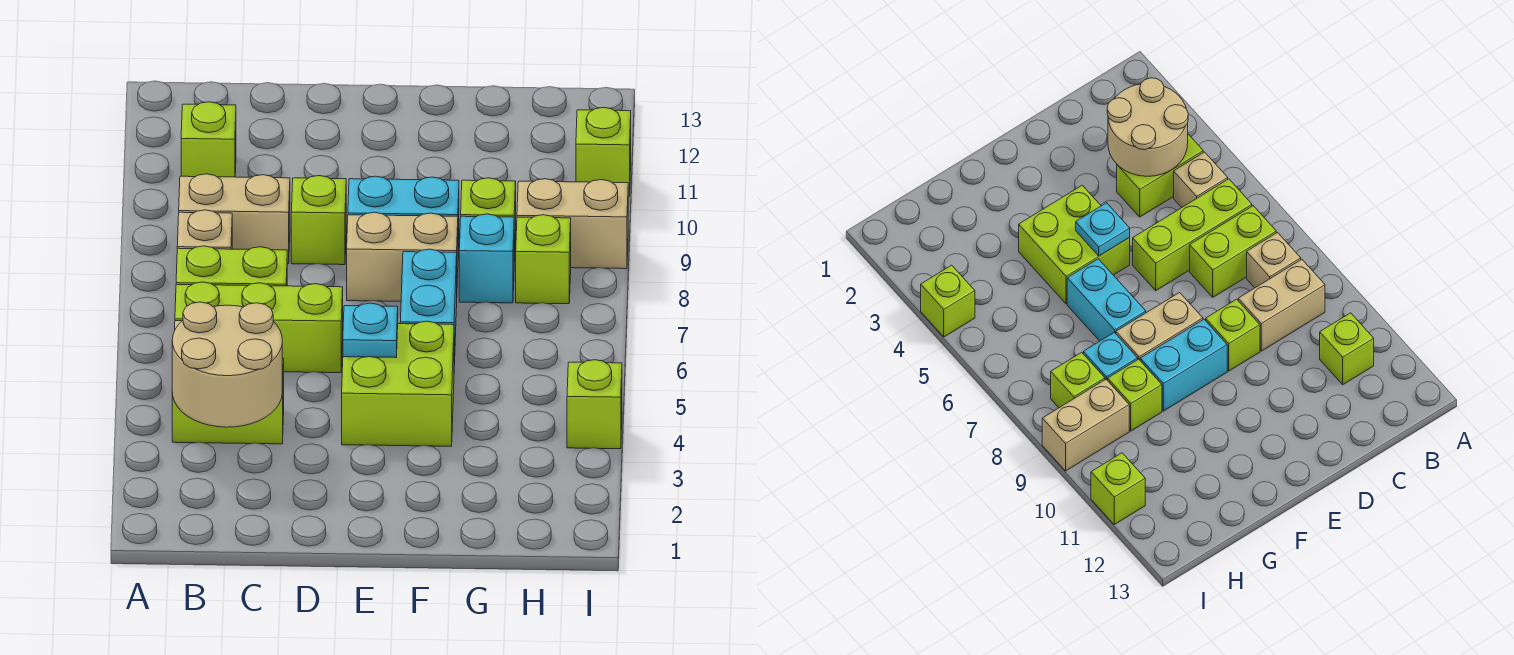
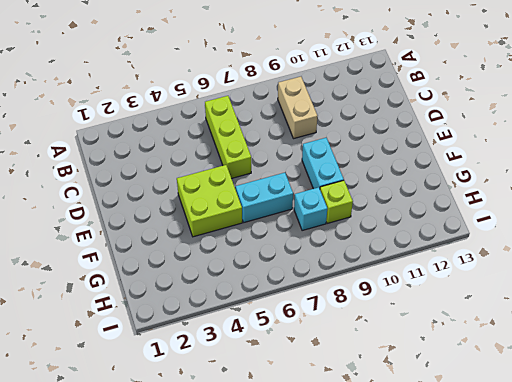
none -> lime 1x2 brick [172,358,284,444]
none -> tan 1x1 brick [1174,152,1228,207]
none -> lime 1x2 brick [176,246,287,286]

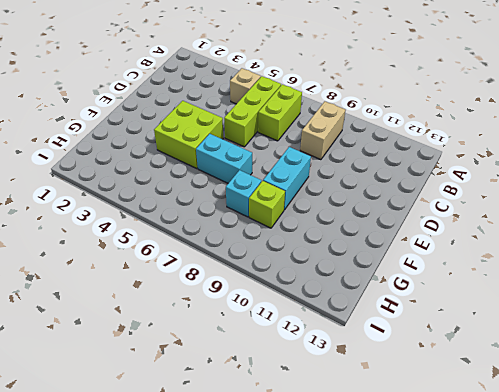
none -> lime 1x2 brick [172,358,284,444]
none -> tan 1x1 brick [177,210,232,249]
none -> lime 1x1 brick [181,102,236,177]

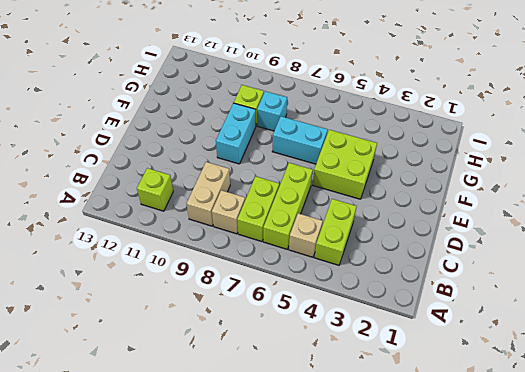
none -> lime 1x1 brick [291,176,346,265]
none -> tan 1x2 brick [347,212,458,301]
none -> lime 1x1 brick [516,215,571,304]

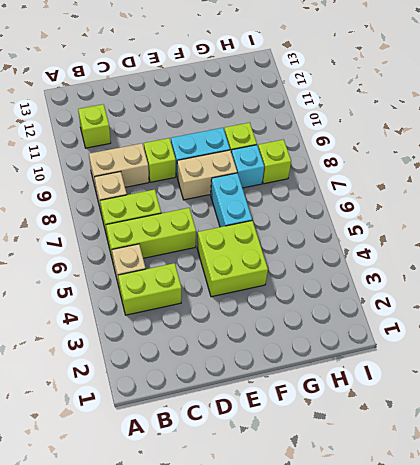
none -> tan 1x2 brick [517,179,628,269]
none -> lime 1x1 brick [567,360,622,449]
none -> lime 1x1 brick [576,107,631,196]

